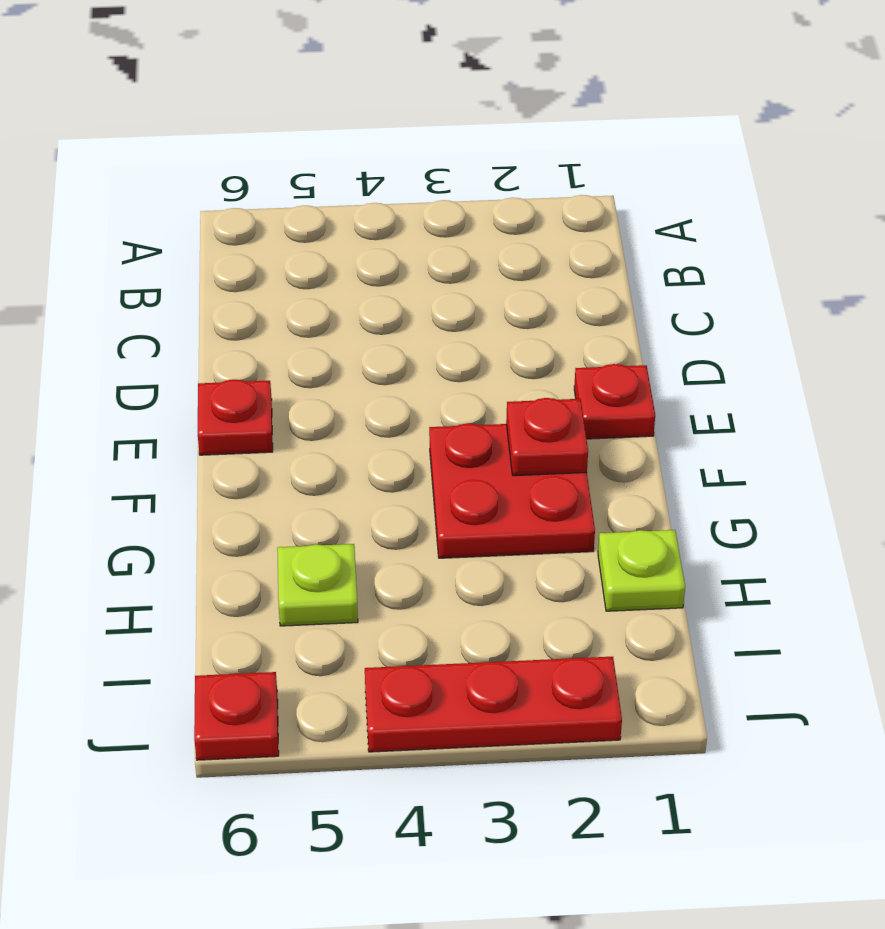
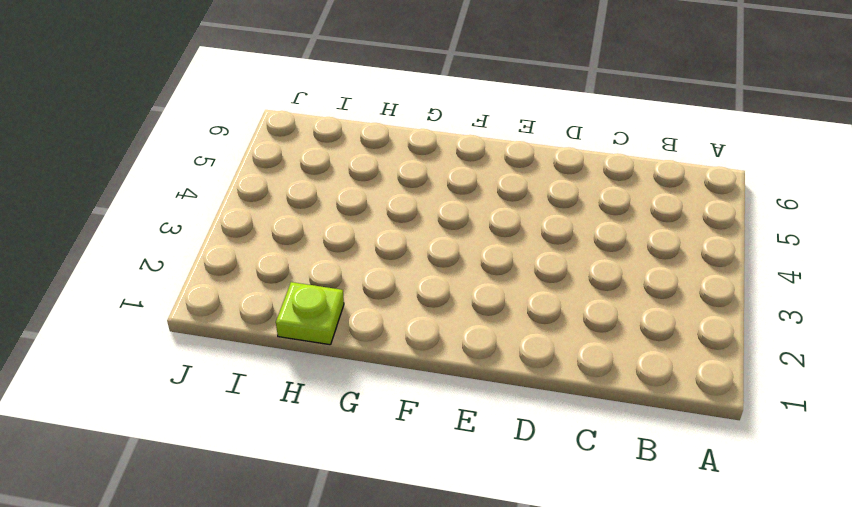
none -> red 1x1 plate [574,364,655,439]
none -> red 1x1 plate [198,380,273,455]

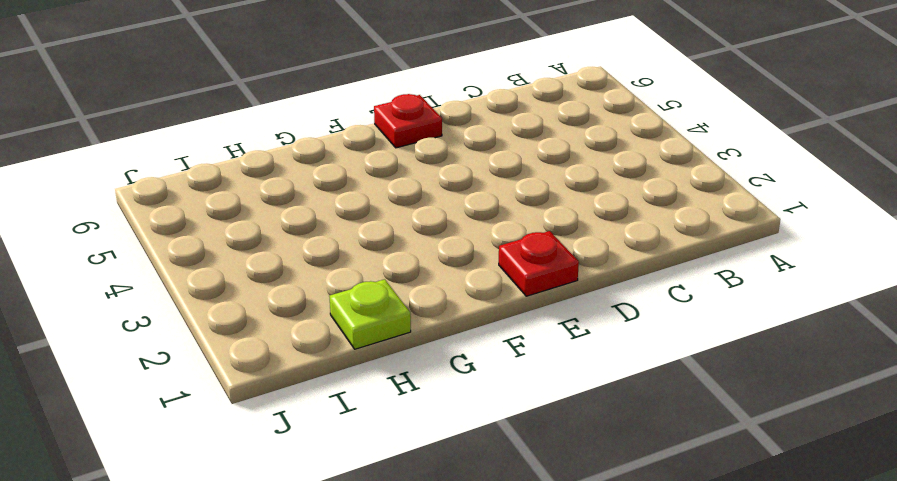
none -> red 2x2 plate [429,423,595,558]
none -> lime 1x1 plate [277,544,358,626]

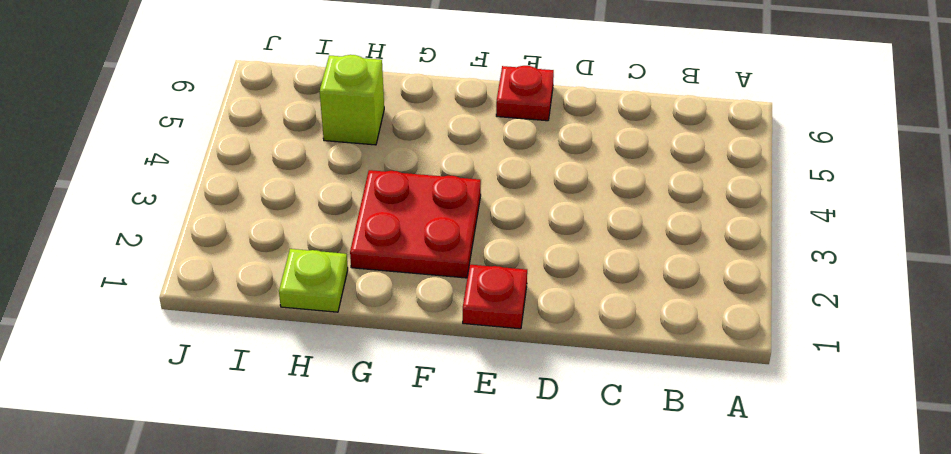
lime 1x1 brick [320,55,384,145] -> lime 1x1 plate [277,544,358,626]
none -> red 1x3 plate [365,657,622,752]
none -> red 1x1 plate [194,672,279,760]

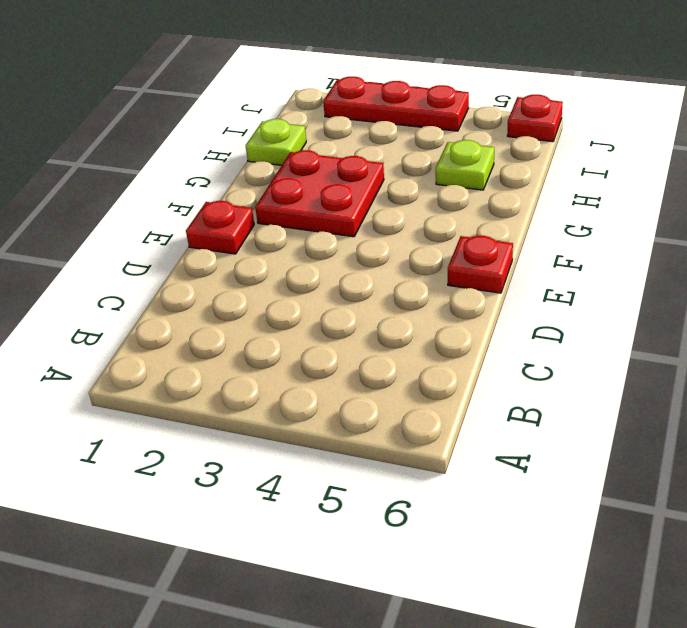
none -> red 1x1 plate [506,398,588,476]

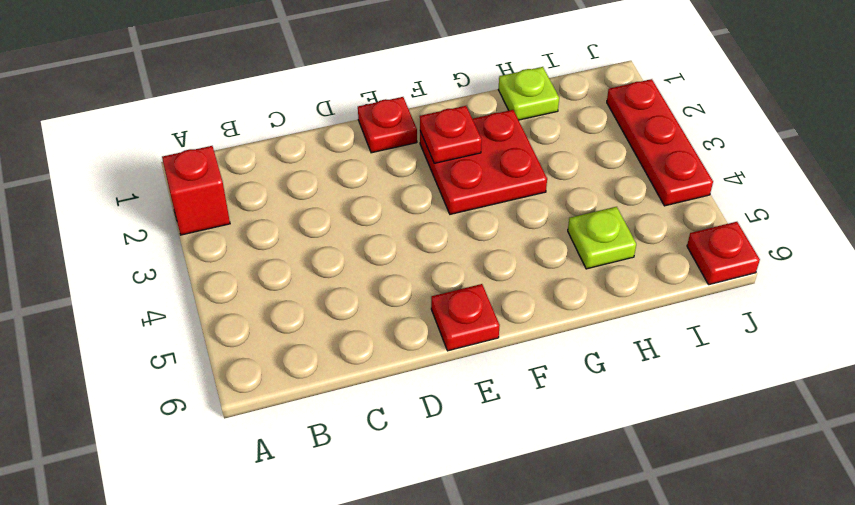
red 1x1 brick [162,146,230,235] -> none

